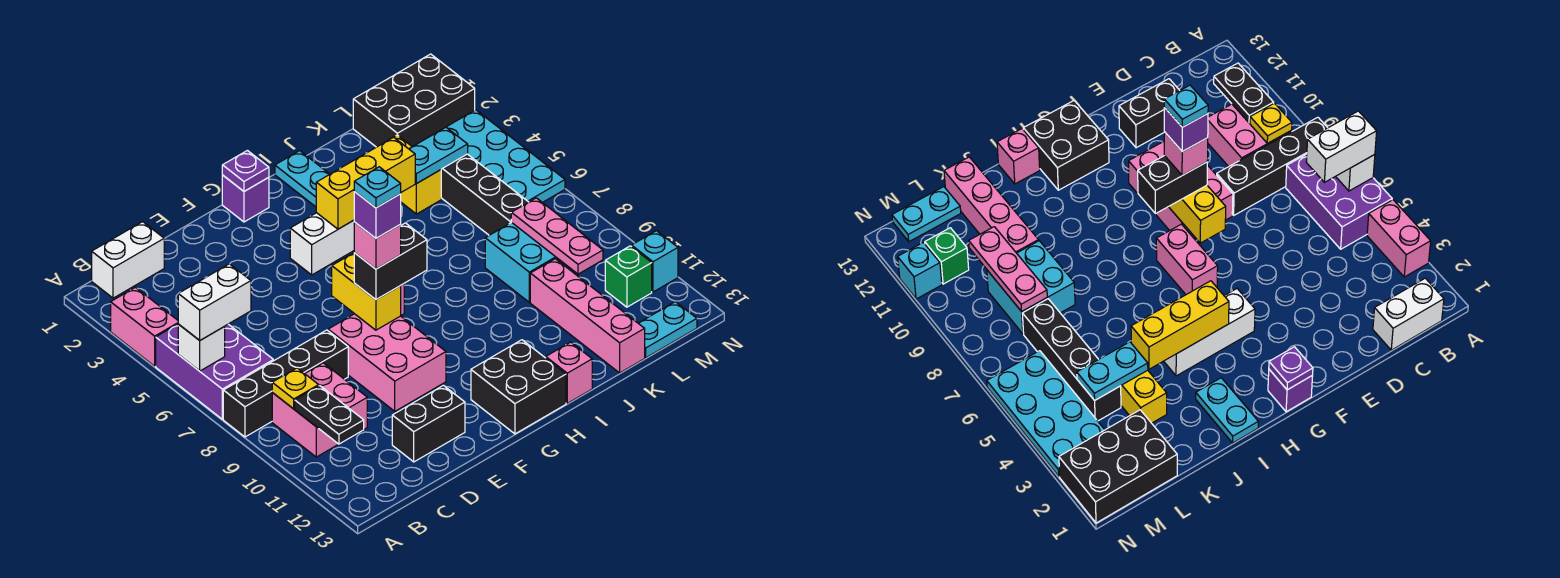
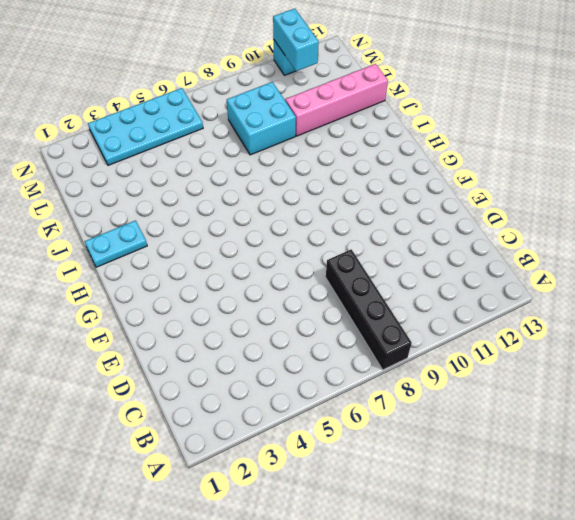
cyan 1x2 brick [273,8,319,71] -> none
none -> pink 1x2 brick [111,287,178,366]
none -> purple 2x3 brick [156,324,273,419]
none -> white 1x2 brick [92,222,164,298]
none -> pink 2x2 brick [272,363,367,457]

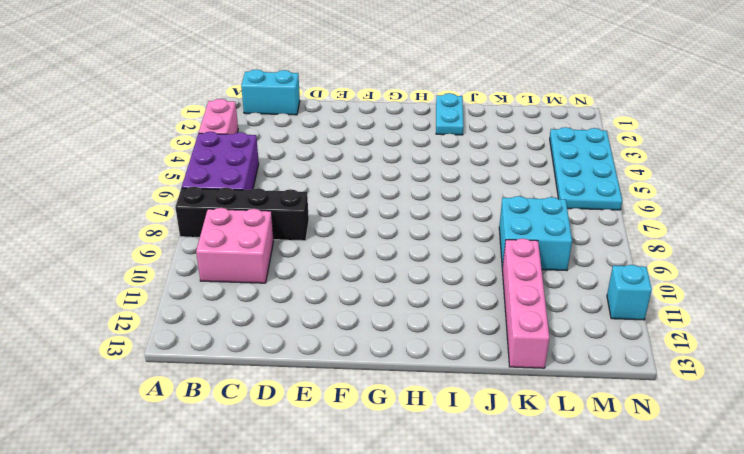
cyan 1x2 brick [241,69,300,115] -> white 1x2 brick [92,222,164,298]
none -> black 1x2 brick [392,385,465,462]
none -> pink 2x3 brick [328,314,446,411]
none -> purple 1x1 brick [222,175,269,222]
none -> white 1x3 brick [290,213,354,275]

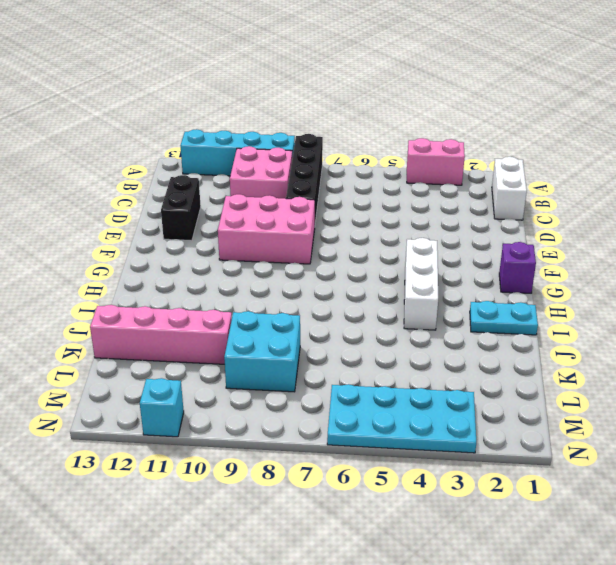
cyan 1x4 brick [180,129,295,176] -> none
none -> purple 2x3 brick [156,324,273,419]
none -> pink 1x2 brick [1156,224,1218,294]
none -> black 2x2 brick [471,340,566,434]
none -> pink 1x1 brick [546,342,592,403]

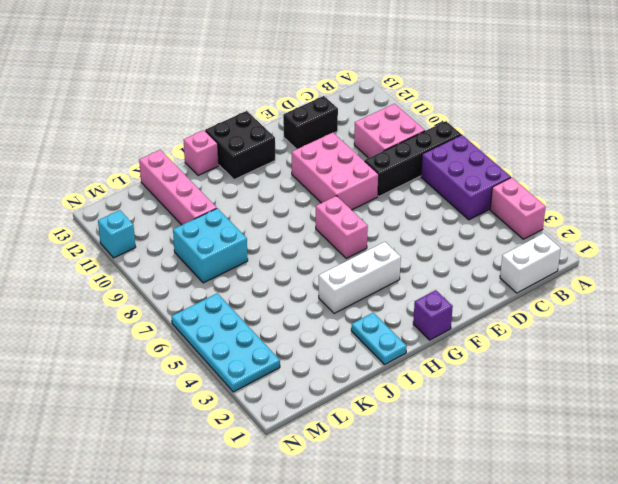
none -> yellow 1x2 brick [394,135,441,214]
none -> black 2x3 brick [353,54,475,147]
none -> black 1x4 brick [441,154,528,235]
none -> cyan 1x2 plate [638,302,697,358]

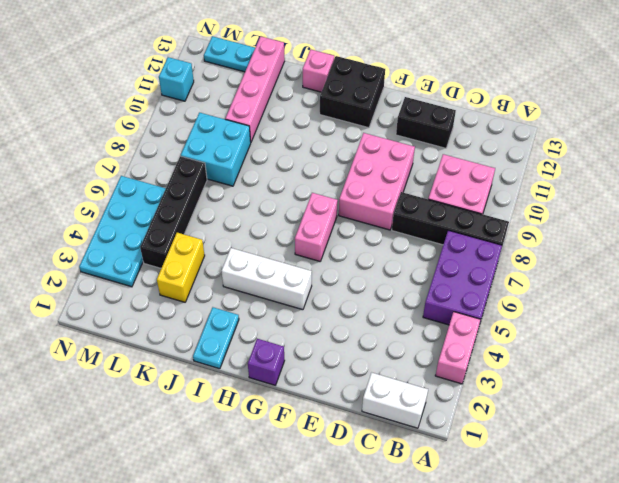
none -> black 2x3 brick [353,54,475,147]
none -> green 1x1 brick [605,246,652,307]
none -> white 1x1 brick [178,324,225,371]
none -> yellow 1x1 plate [272,368,319,409]

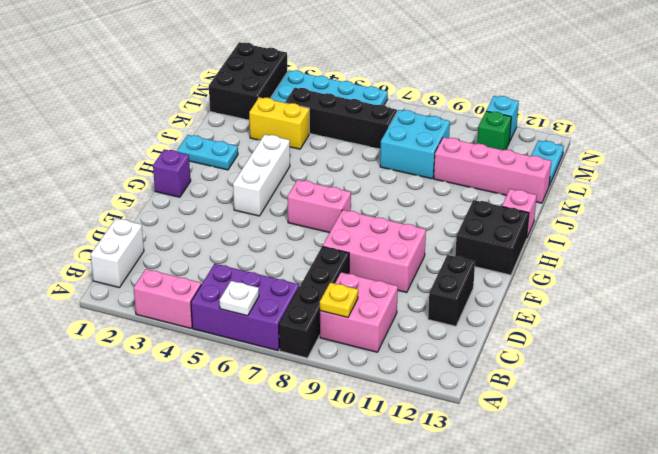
white 1x1 plate [219,281,259,316] -> white 1x1 brick [178,324,225,371]
none -> black 1x2 plate [295,386,364,444]
none -> yellow 1x2 brick [332,253,401,330]
none -> purple 1x1 plate [222,151,269,191]
none -> yellow 1x3 brick [316,137,415,229]

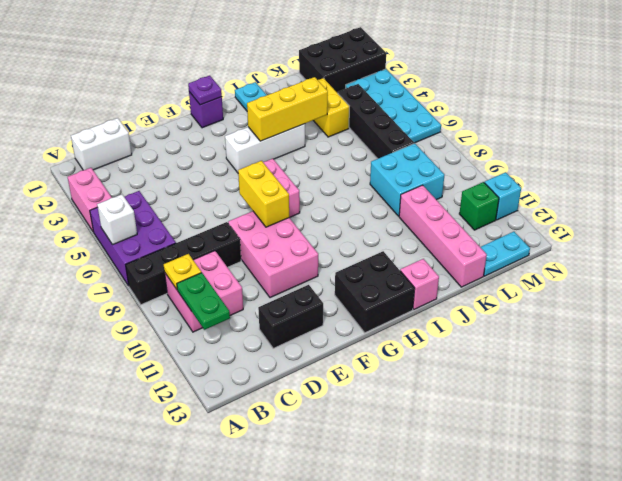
green 1x2 plate [177,273,230,330] -> black 1x2 plate [295,386,364,444]
none -> cyan 1x2 plate [409,127,468,184]
none -> pink 1x3 plate [511,198,603,274]
none -> white 1x2 brick [178,264,251,340]
none -> black 1x2 brick [354,223,427,300]

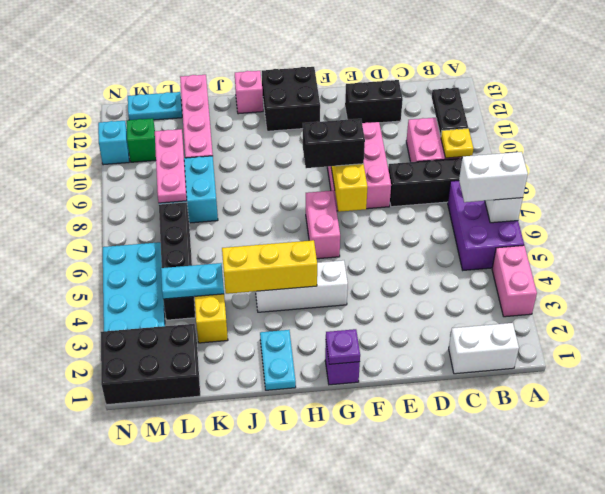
none -> pink 1x1 brick [354,222,401,269]
none -> purple 1x1 brick [354,192,401,238]
none -> cyan 1x1 plate [354,167,401,208]

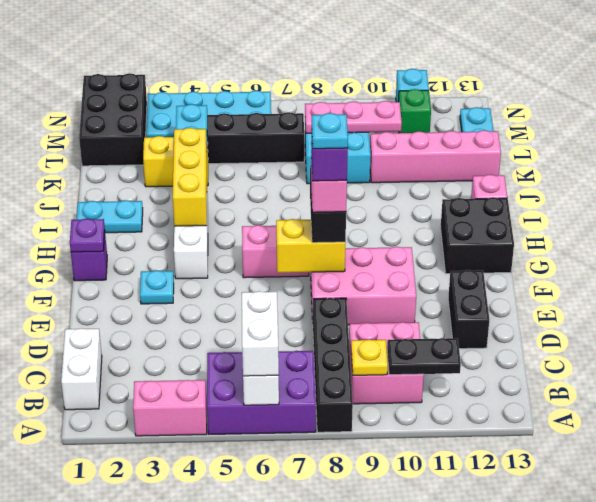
cyan 1x1 plate [140,270,174,304] -> none

